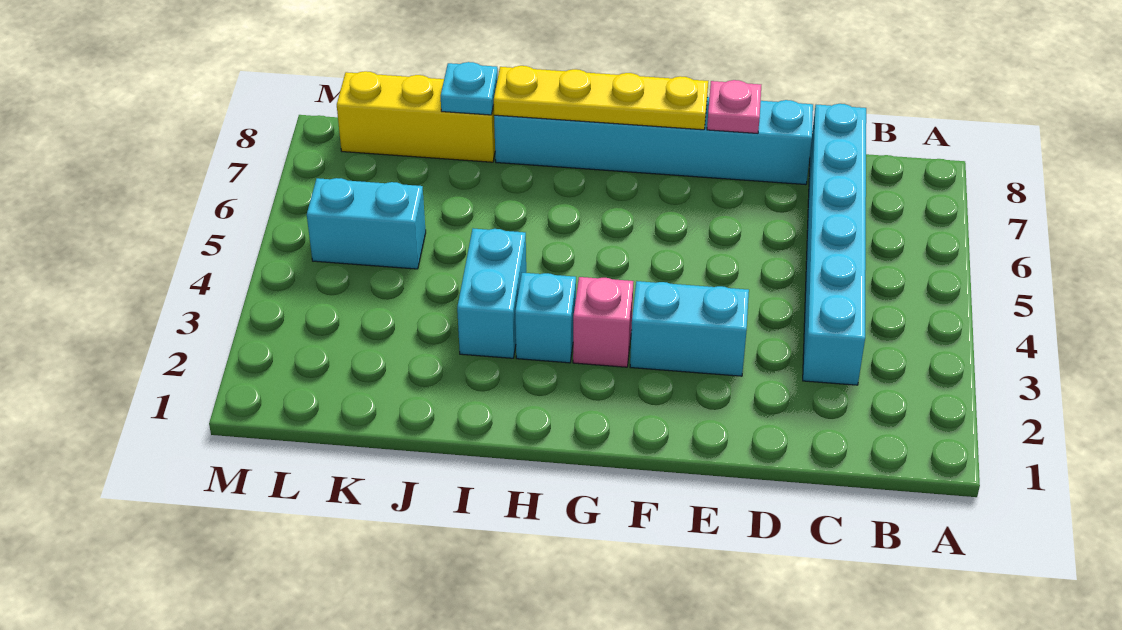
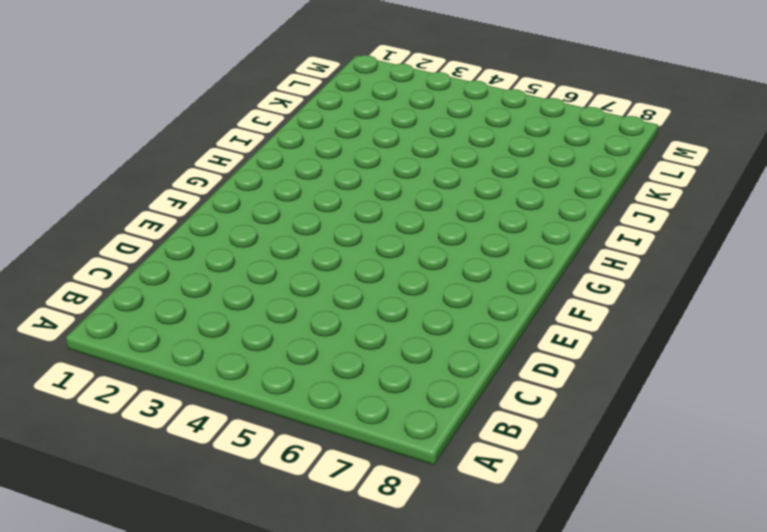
none -> cyan 1x6 brick [803,104,866,385]
none -> cyan 1x6 brick [494,97,813,185]

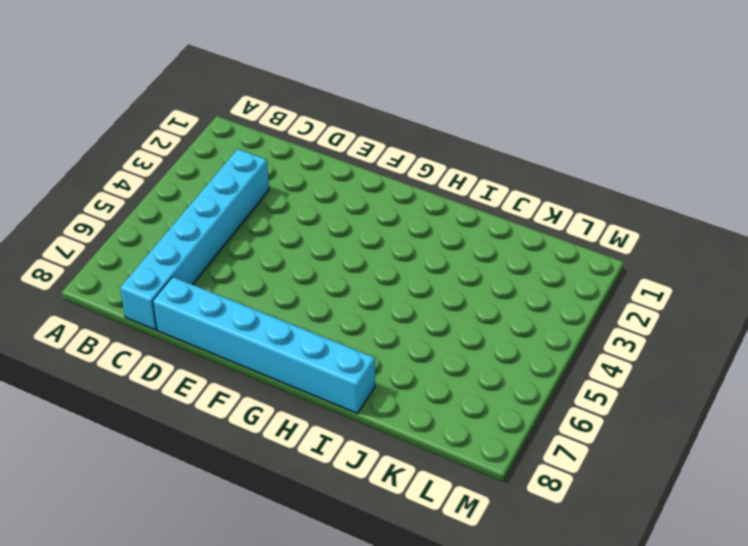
none -> cyan 1x2 brick [630,281,749,376]
none -> pink 1x1 brick [573,277,633,367]

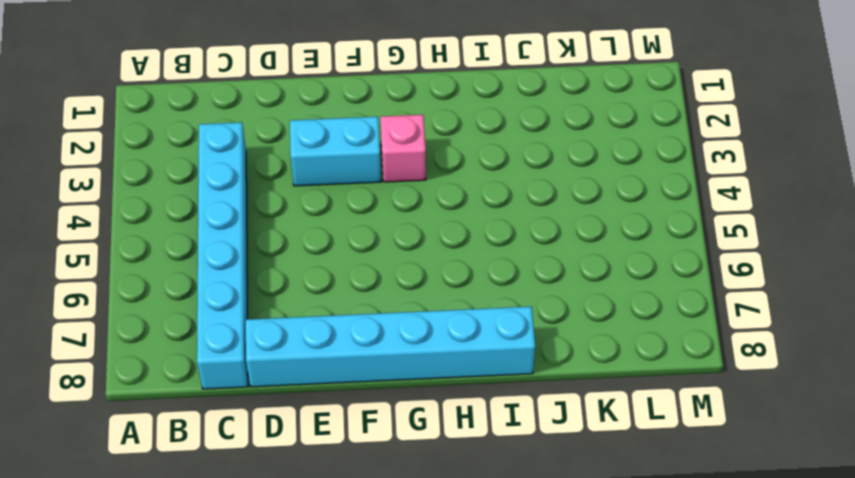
none -> cyan 1x1 brick [515,273,576,363]
none -> cyan 1x2 brick [457,229,526,358]

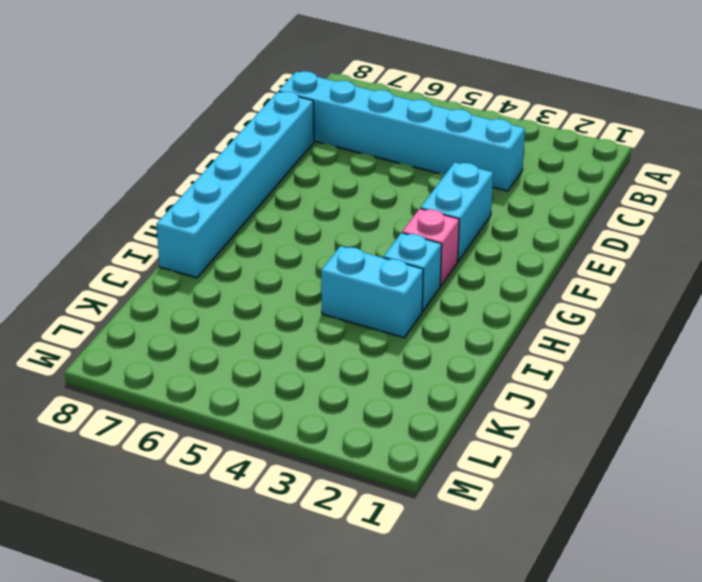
none -> yellow 1x3 brick [337,71,495,162]
none -> cyan 1x2 brick [307,178,426,269]

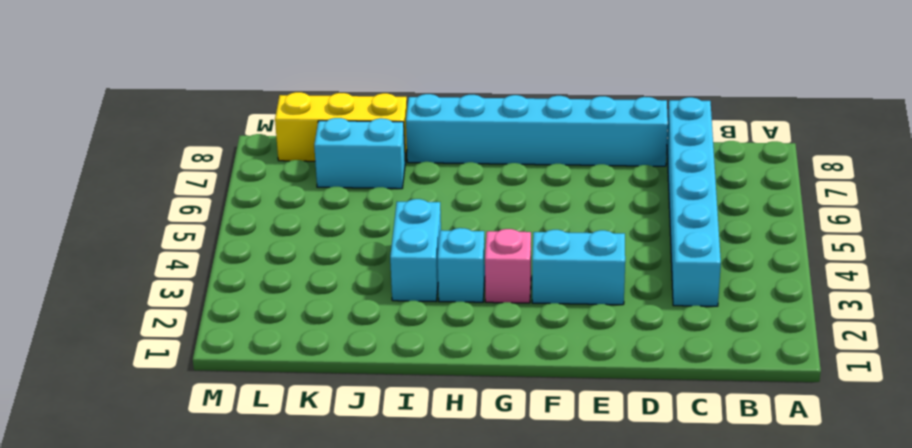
cyan 1x2 brick [314,118,405,189] -> cyan 1x2 brick moved to [307,178,426,269]
none -> pink 1x1 plate [707,80,761,133]
none -> yellow 1x4 plate [493,66,708,130]

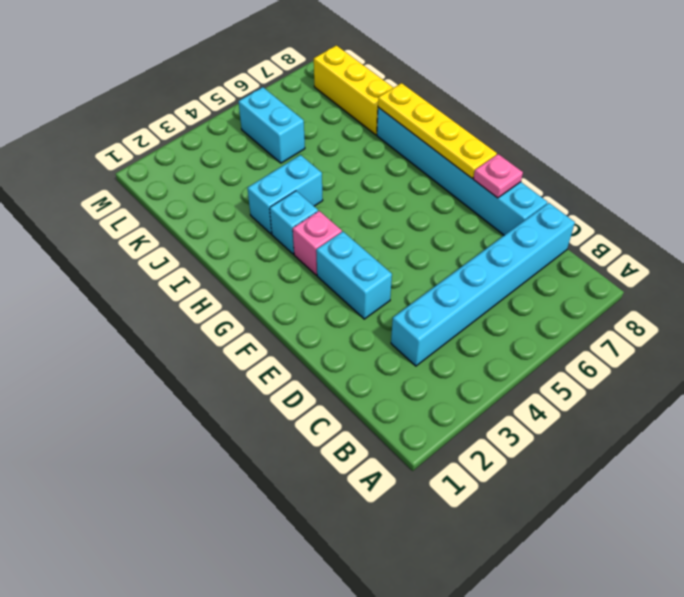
none -> cyan 1x1 plate [441,62,498,115]

